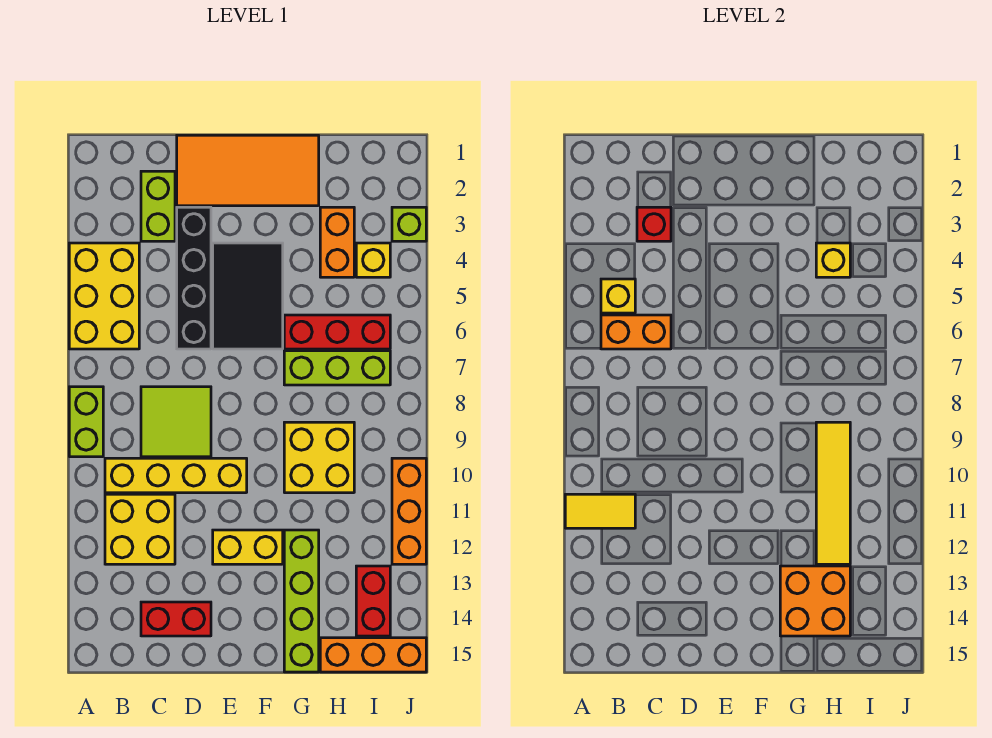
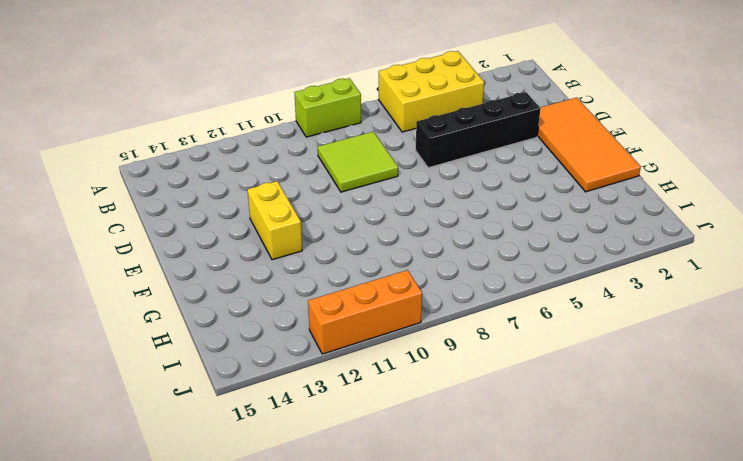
none -> yellow 1x4 brick [105,458,247,493]
none -> yellow 2x2 brick [105,494,175,564]
none -> lime 1x2 brick [141,171,175,241]

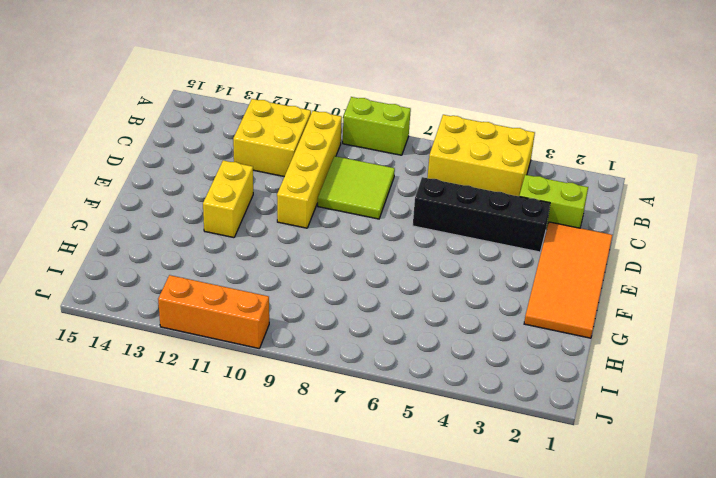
none -> red 1x2 brick [141,602,211,636]
none -> black 2x3 tile [213,243,283,349]
none -> red 1x3 brick [284,315,390,349]

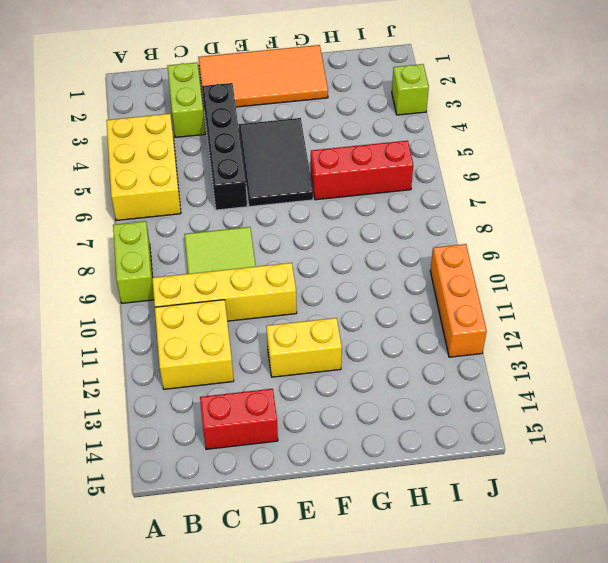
none -> lime 1x3 brick [284,351,390,385]
none -> yellow 2x2 brick [284,422,354,493]
none -> lime 1x4 brick [284,530,319,672]

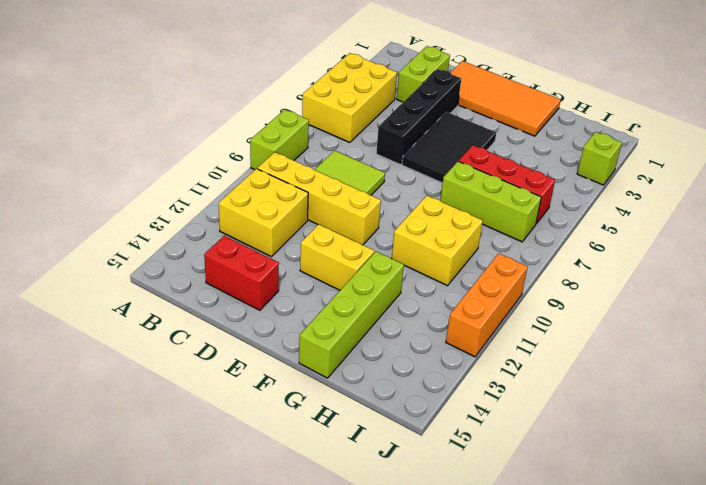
none -> orange 1x2 brick [320,207,354,277]
none -> orange 1x3 brick [320,638,426,672]
none -> yellow 1x1 brick [356,243,390,277]

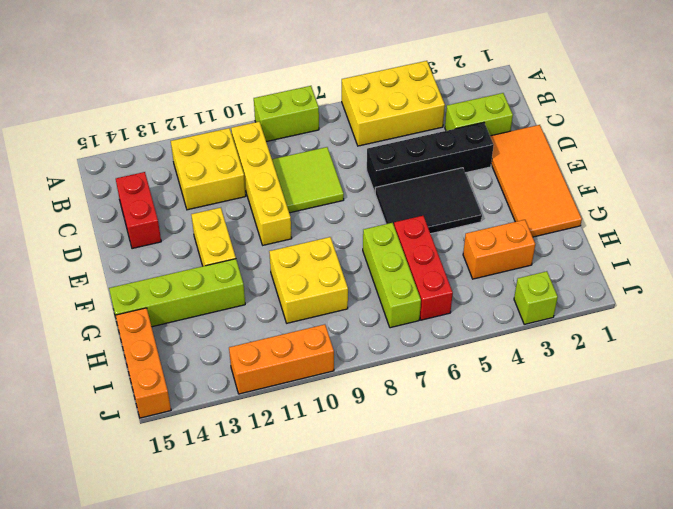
none -> yellow 1x1 brick [356,243,390,277]
none -> red 1x2 brick [356,566,390,636]
none -> yellow 1x2 tile [565,494,635,528]

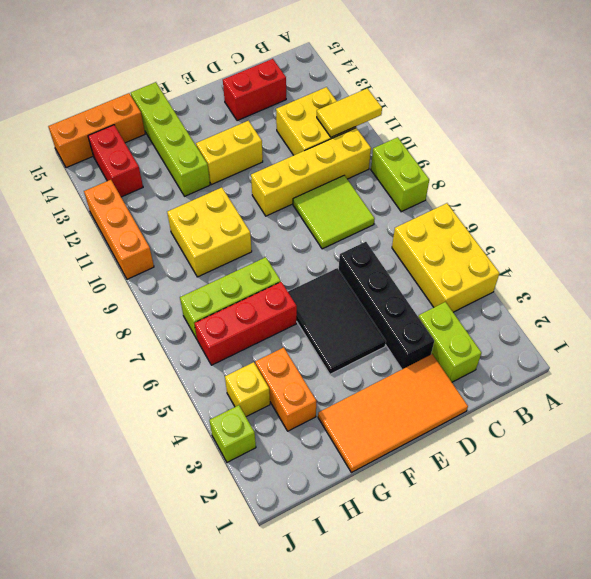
none -> yellow 1x1 brick [601,279,635,313]
none -> orange 1x2 brick [601,315,671,349]
none -> red 1x1 brick [637,207,671,241]

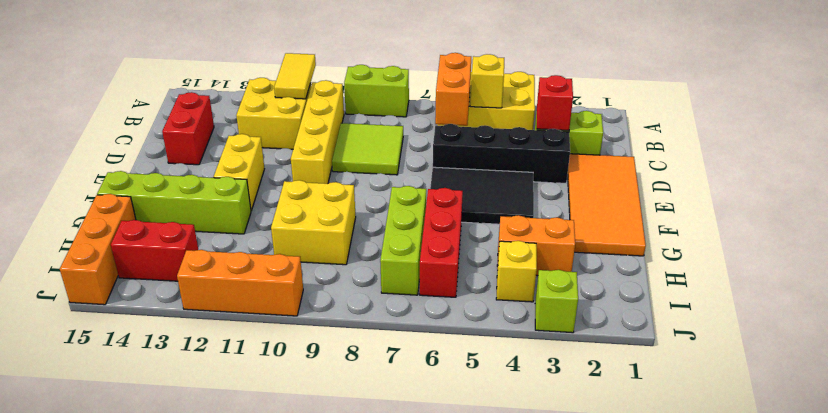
none -> orange 2x2 brick [780,566,850,636]
none -> yellow 1x1 brick [816,243,850,277]
none -> yellow 1x4 tile [816,422,850,564]

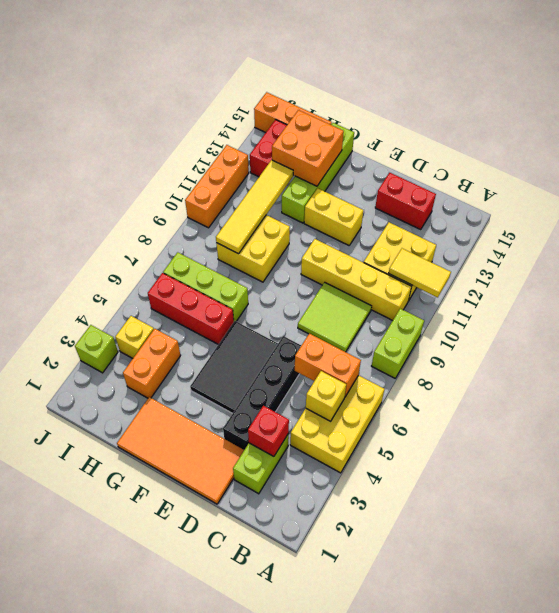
none -> yellow 1x1 brick [816,243,850,277]

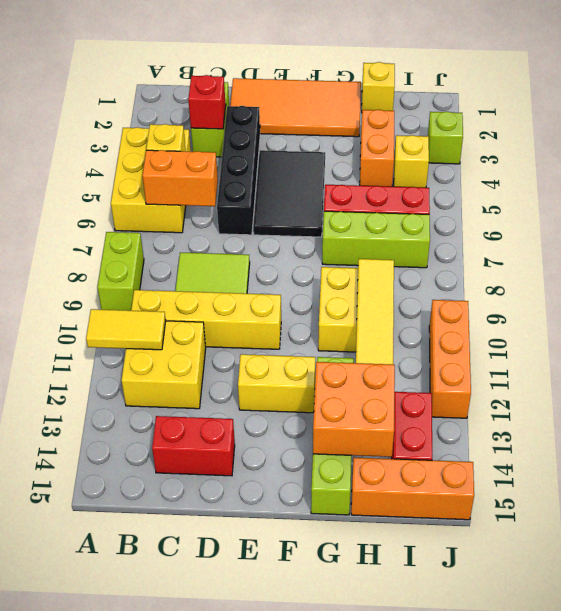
yellow 1x1 brick [362,62,395,111] -> yellow 1x1 brick moved to [816,243,850,277]

